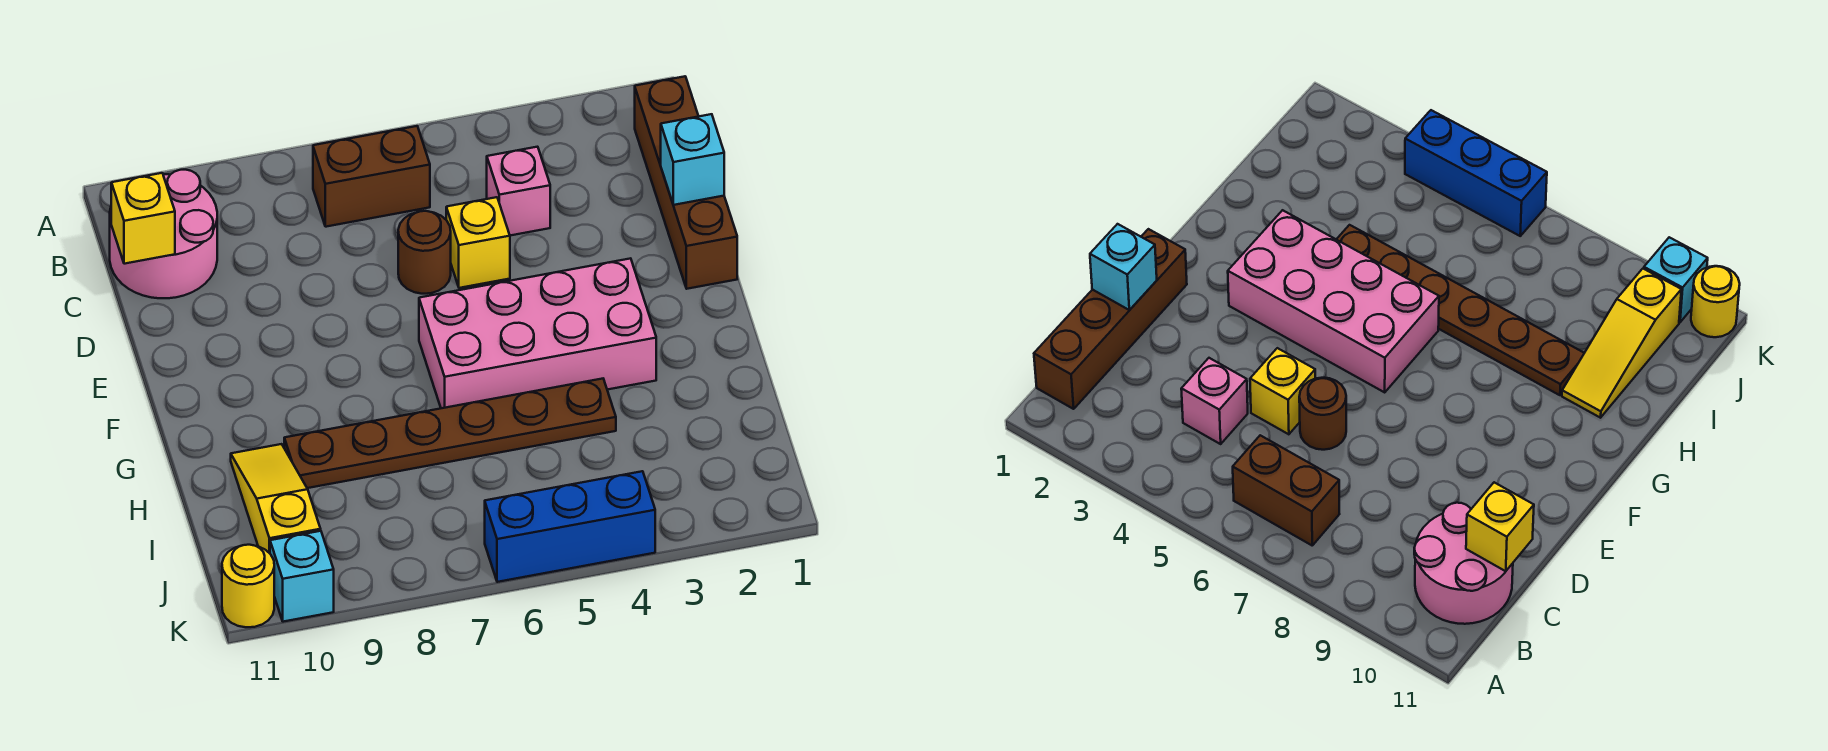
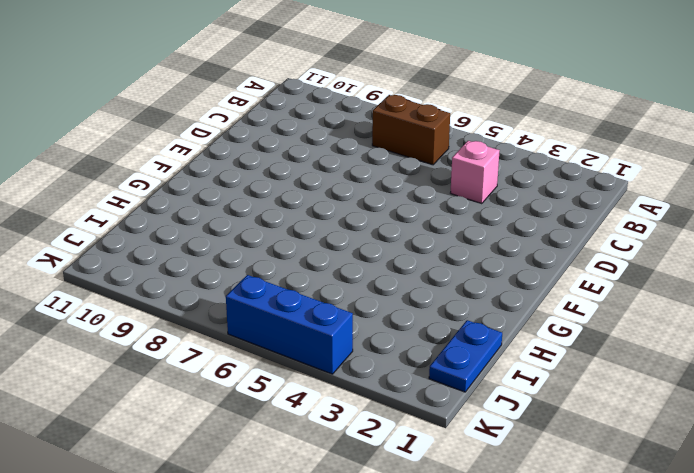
blue 1x2 plate [429,320,502,392] -> none
none -> brown 1x4 brick [635,76,737,289]
none -> pink 2x2 round brick [110,170,217,298]
none -> yellow 1x1 brick [446,197,510,288]

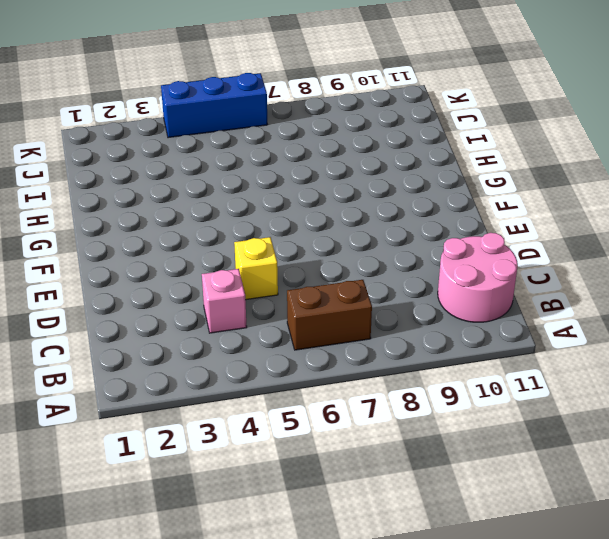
none -> brown 1x4 brick [635,76,737,289]
none -> brown 1x1 round brick [398,211,451,294]
none -> pink 2x4 brick [419,258,656,408]

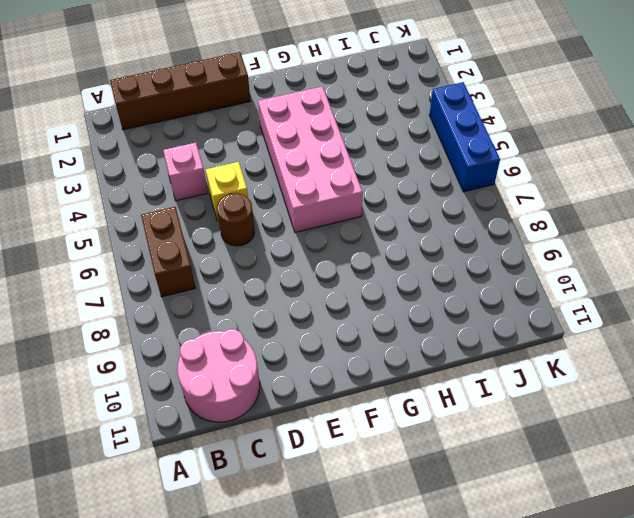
none -> brown 1x6 plate [284,379,616,488]
none -> yellow 1x3 slope [231,444,321,553]
none -> cyan 1x1 brick [270,531,334,622]

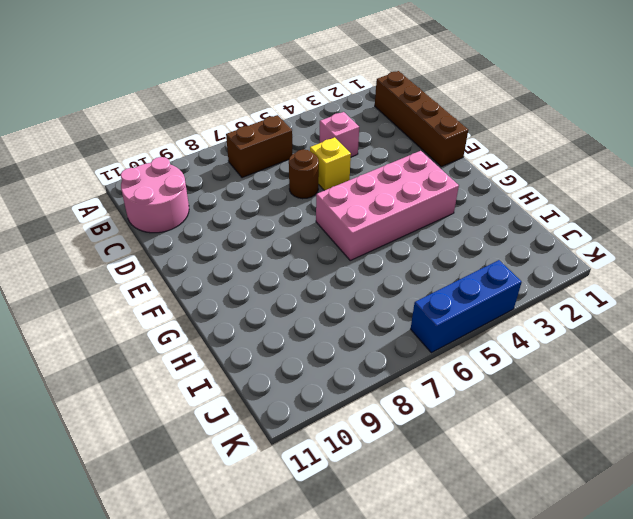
none -> brown 1x6 plate [284,379,616,488]
none -> yellow 1x3 slope [231,444,321,553]
none -> cyan 1x1 brick [270,531,334,622]

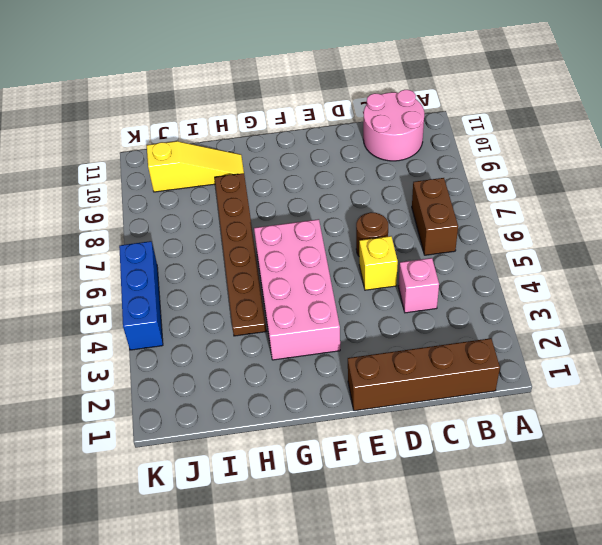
none -> cyan 1x1 brick [270,531,334,622]
none -> yellow 1x1 round brick [222,545,274,627]
none -> yellow 1x1 brick [111,173,175,264]

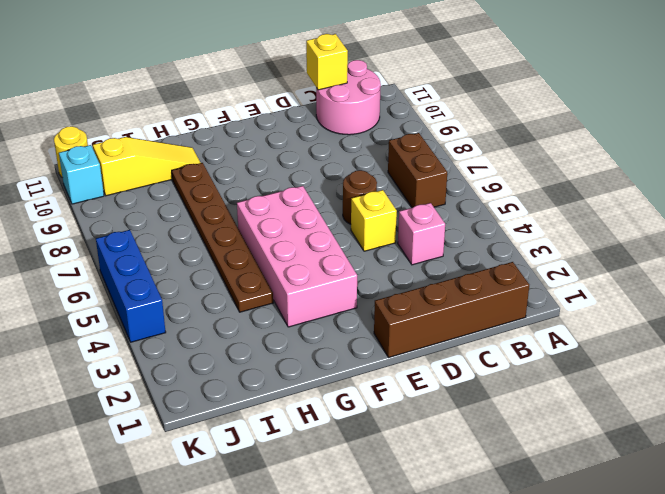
none -> cyan 1x1 brick [661,114,724,205]

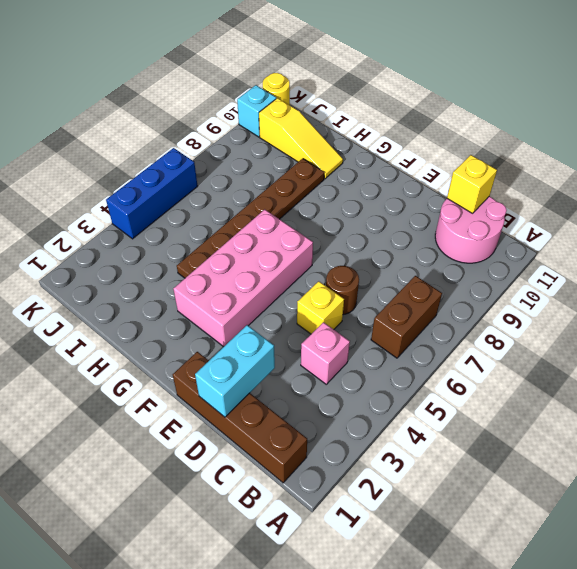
cyan 1x2 brick [195,325,275,417] -> cyan 1x1 brick [661,114,724,205]

